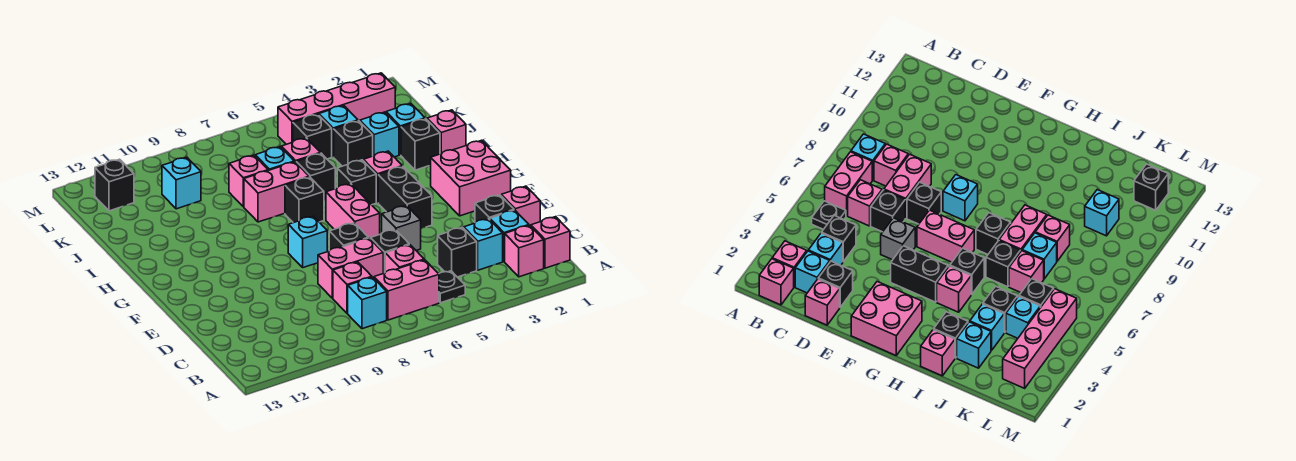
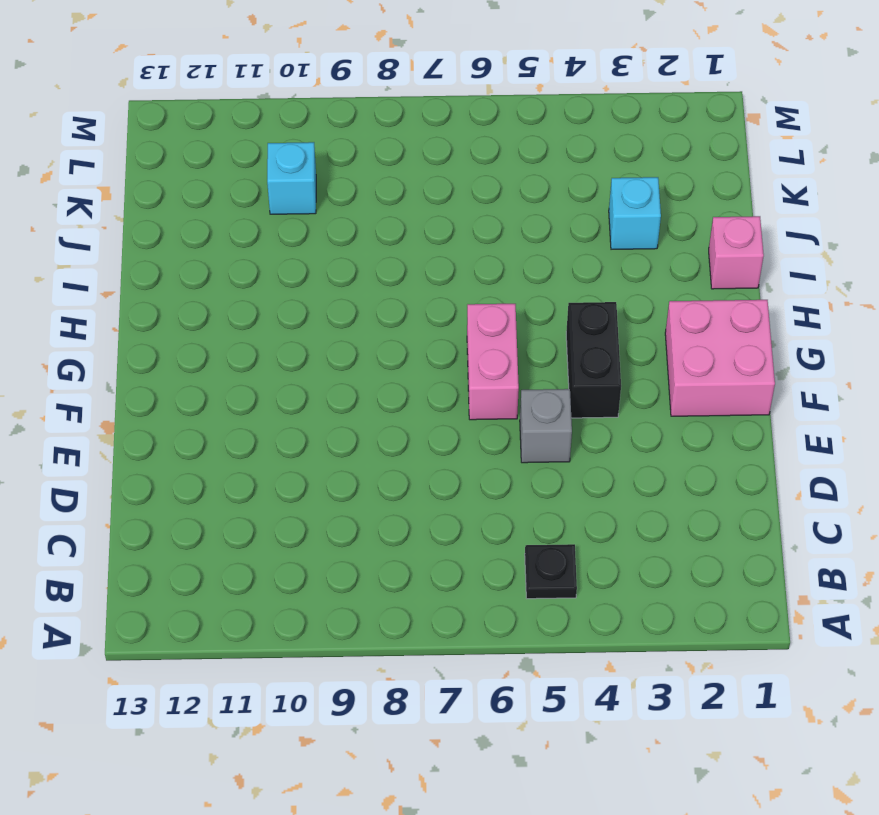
none -> pink 1x1 brick [531,217,570,268]
none -> pink 1x1 brick [505,225,544,277]
none -> pink 1x2 brick [374,260,439,320]
none -> cyan 1x1 brick [348,277,387,329]

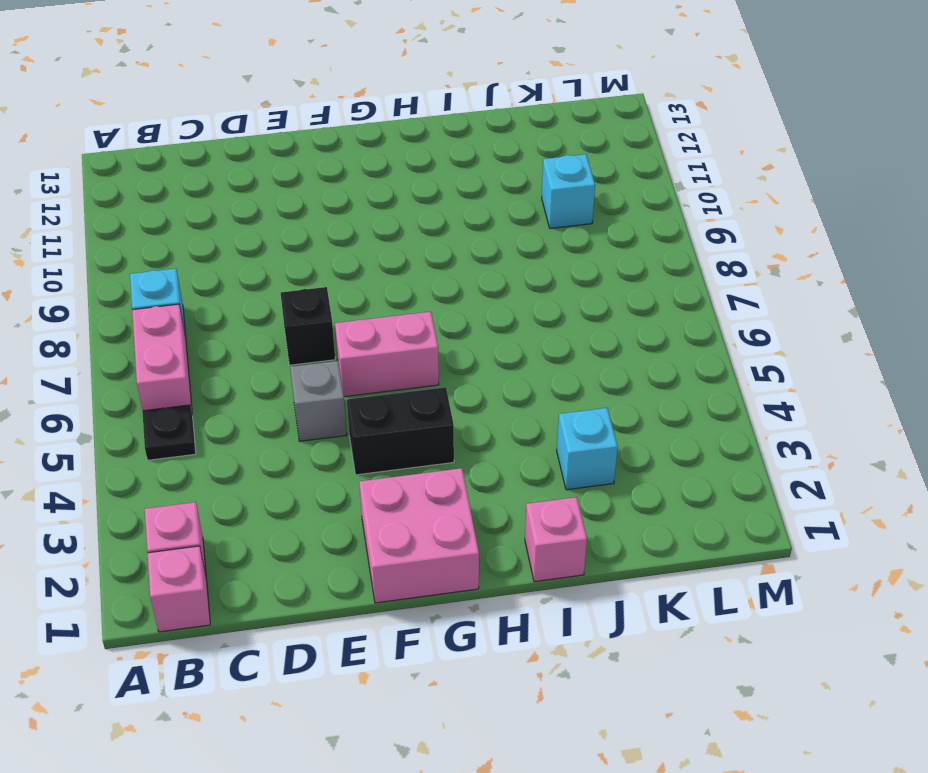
none -> cyan 1x1 brick [490,210,529,262]
none -> cyan 1x1 brick [464,219,503,270]
none -> black 1x1 brick [438,227,477,277]
none -> pink 1x1 brick [385,245,424,272]

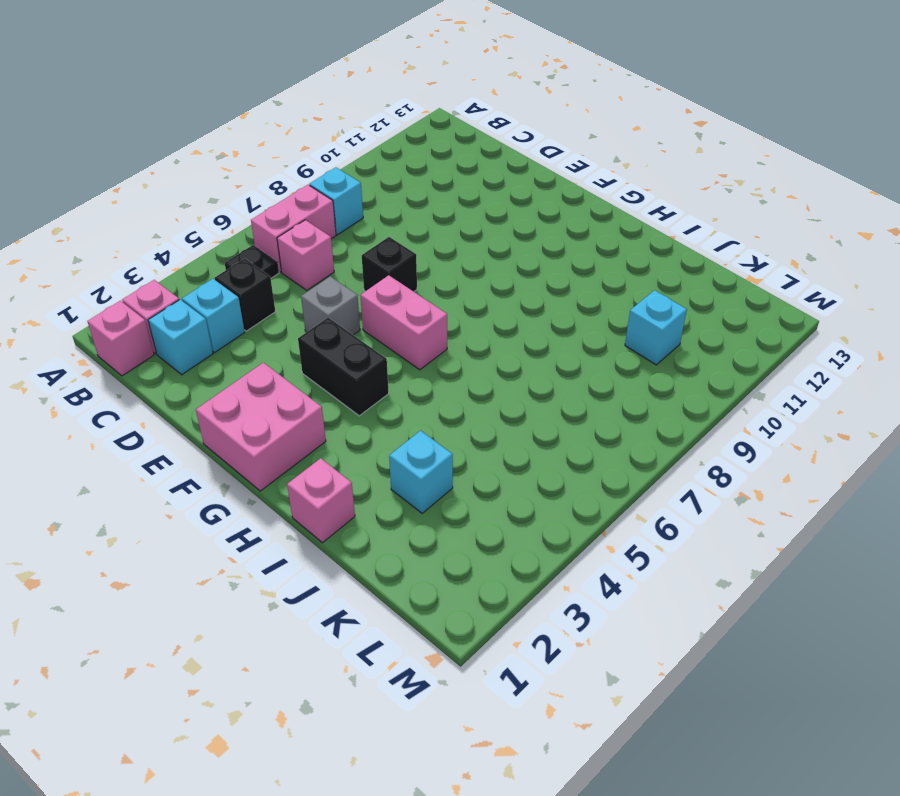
none -> pink 1x1 brick [333,262,372,313]
none -> pink 1x1 brick [501,186,540,226]
none -> black 1x1 brick [475,195,514,222]
none -> black 1x1 brick [370,230,409,273]

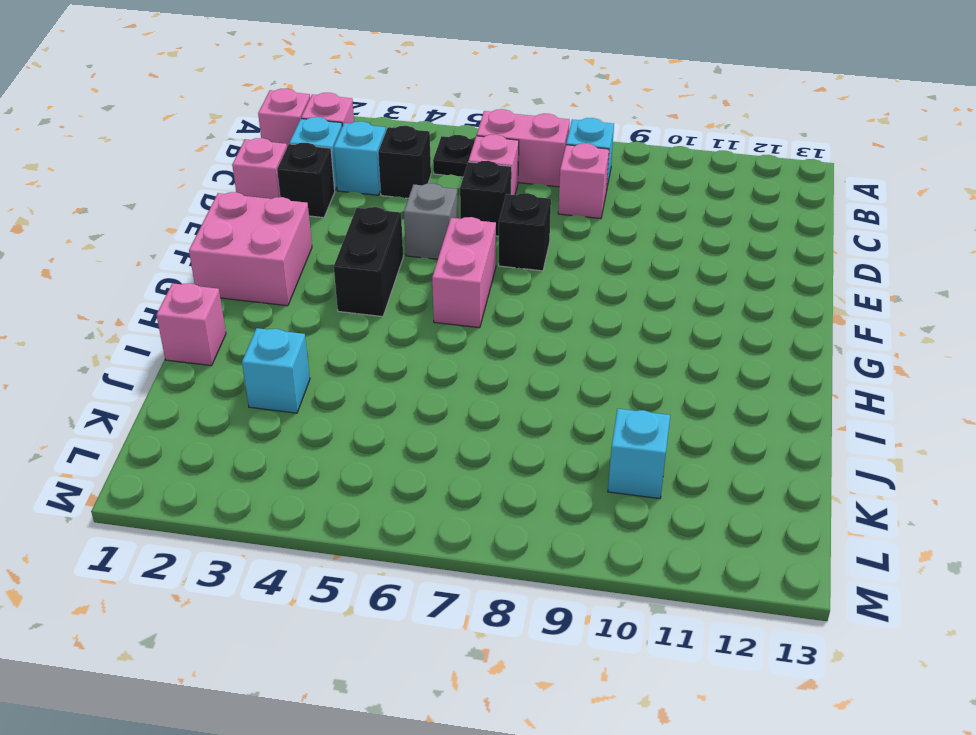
none -> pink 1x2 brick [318,238,383,298]
none -> cyan 1x1 brick [288,216,328,268]
none -> pink 1x1 brick [363,151,402,202]
none -> black 1x1 brick [337,160,376,205]

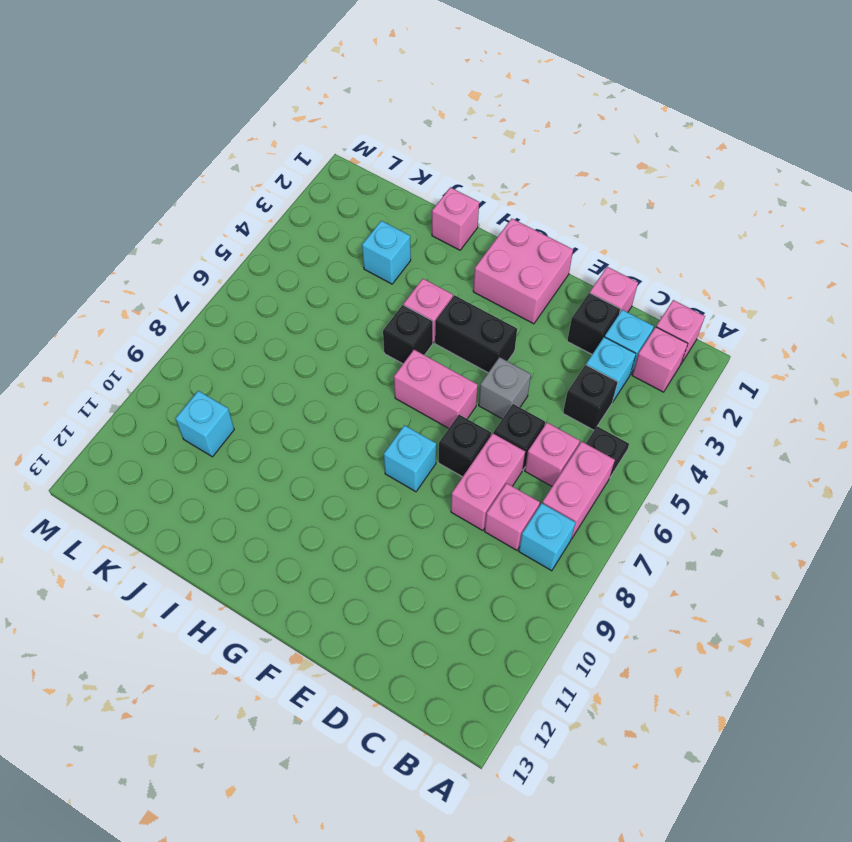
none -> black 1x1 brick [285,177,324,223]
none -> black 1x1 brick [401,119,440,170]
none -> black 1x1 brick [296,153,335,200]
none -> pink 1x2 brick [244,162,309,222]

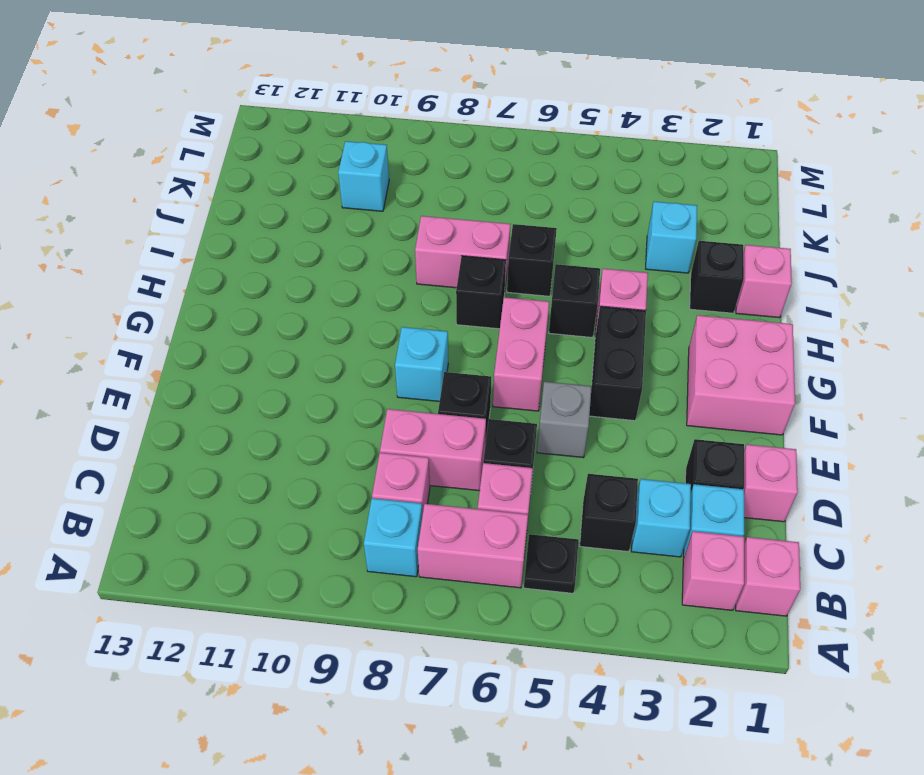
none -> cyan 1x1 brick [386,104,425,155]
none -> black 1x1 brick [334,121,373,166]
none -> pink 1x1 brick [281,138,320,162]
none -> cyan 1x1 brick [255,147,294,171]

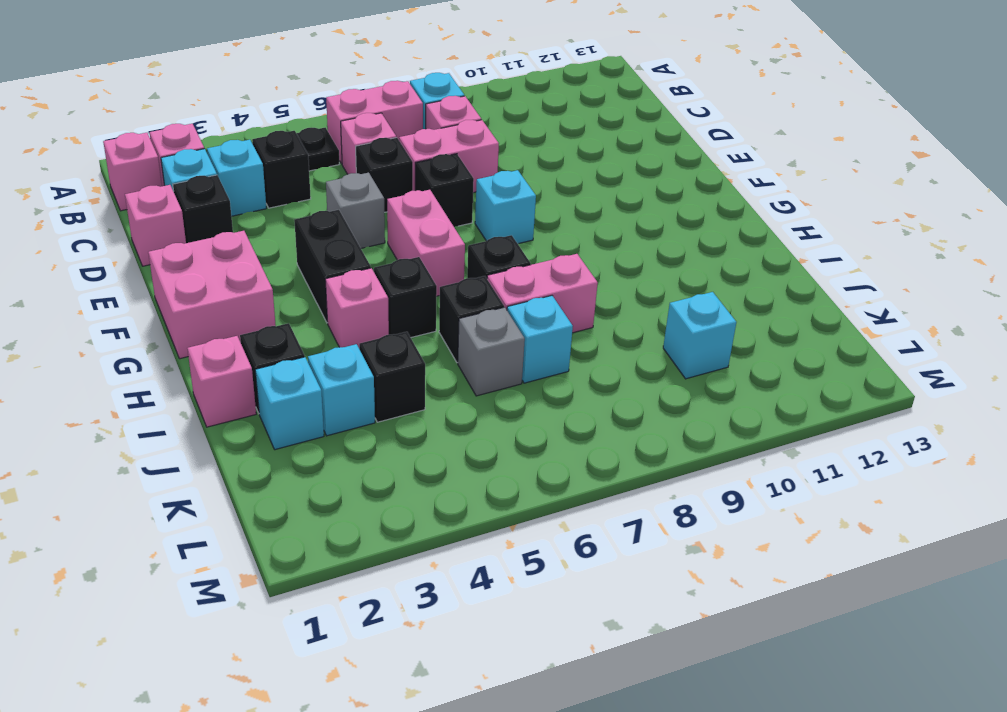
grey 1x1 brick [458,307,525,396] -> pink 1x1 brick [281,138,320,162]
none -> pink 1x1 brick [229,155,268,207]
none -> cyan 1x1 brick [319,105,358,157]
none -> black 1x1 brick [293,114,332,159]
none -> pink 1x4 brick [278,73,395,144]

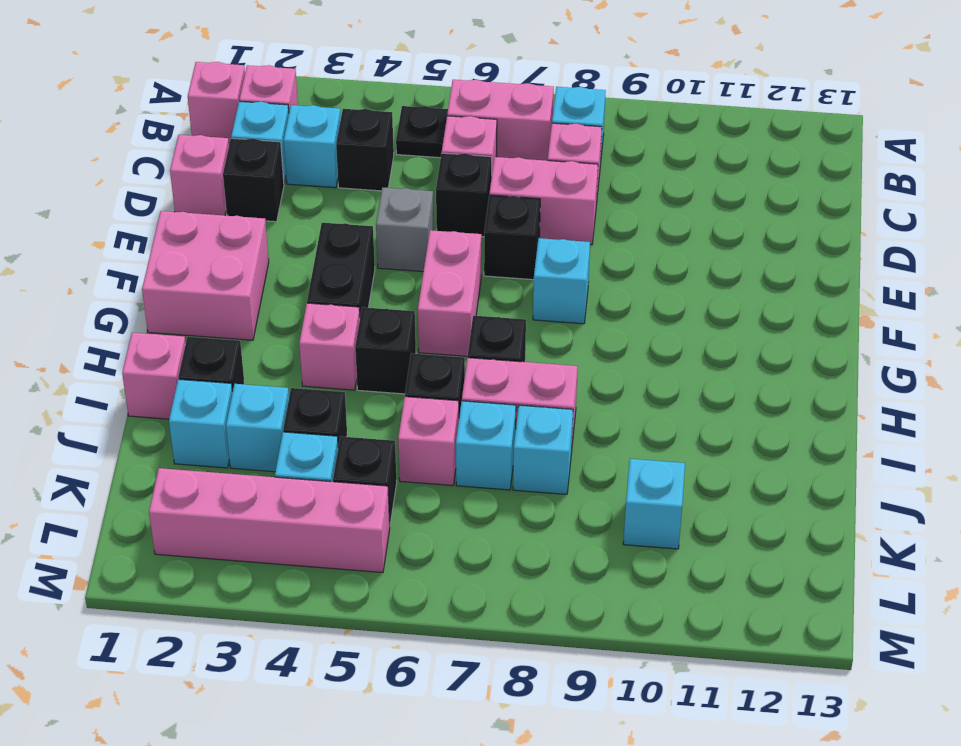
cyan 1x1 brick [513,405,573,494] -> pink 1x1 brick [229,155,268,207]
none -> black 1x1 brick [95,159,134,211]

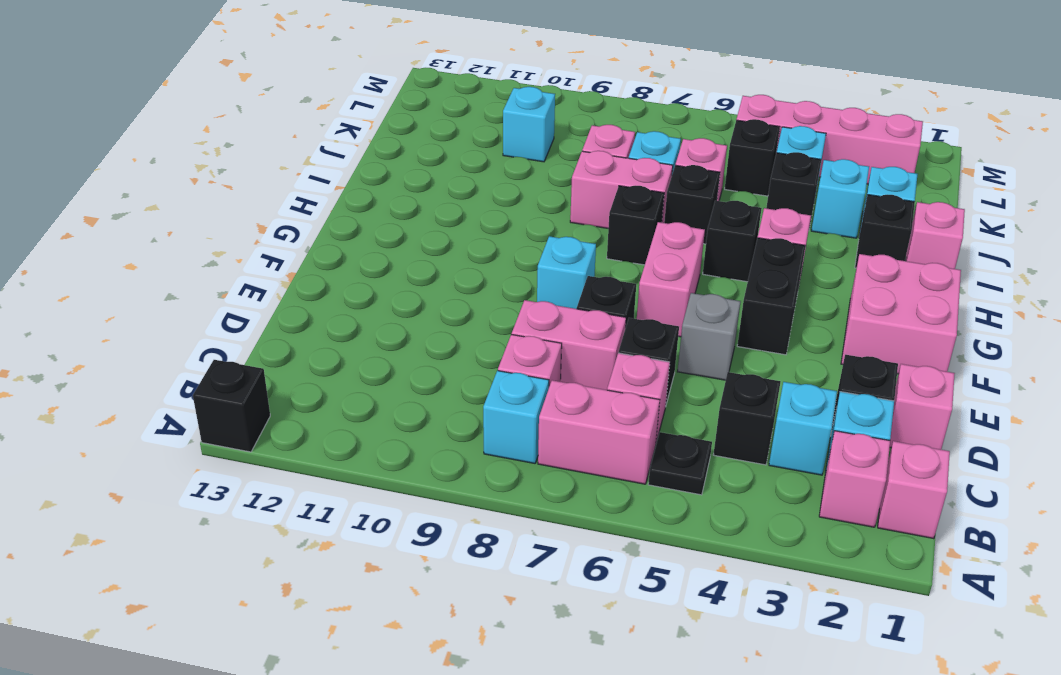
black 1x1 brick [193,360,270,452] -> black 1x1 brick moved to [95,159,134,211]

